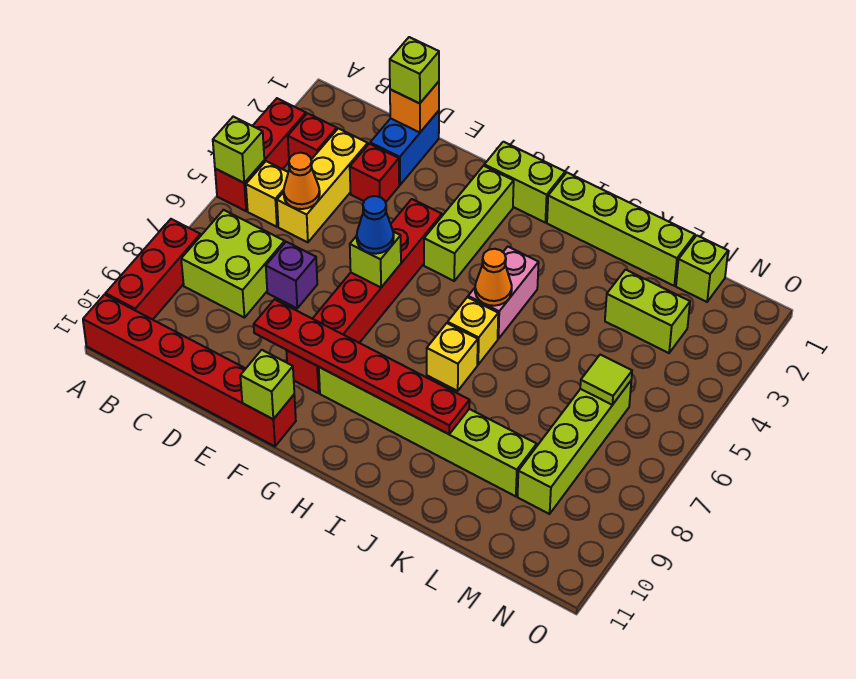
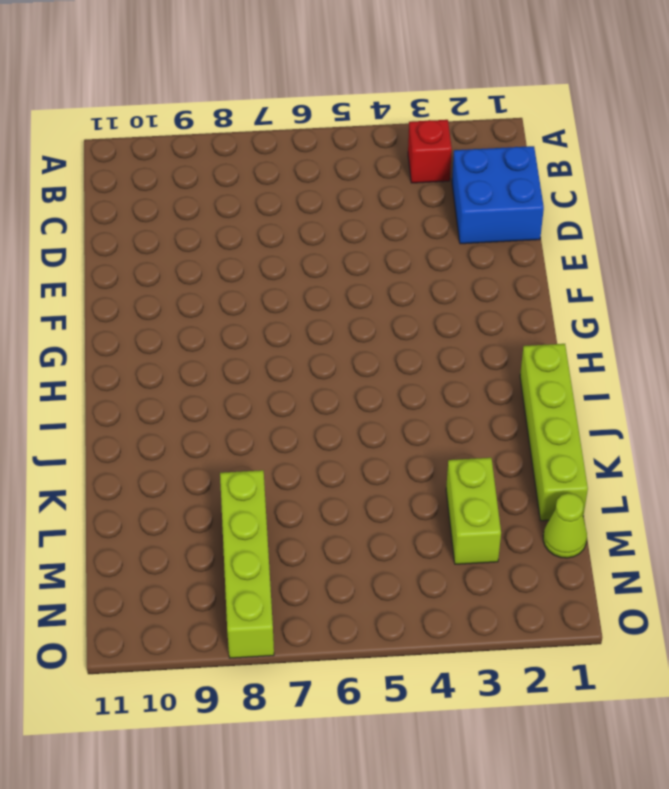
blue 2x2 brick [452,146,544,244] -> blue 1x2 brick [370,111,439,185]
lime 1x4 brick [220,470,274,658] -> lime 1x4 brick turned to [517,381,631,514]
lime 1x1 cone [543,493,587,558] -> lime 1x1 brick [676,235,728,302]
none -> red 1x3 brick [215,98,306,211]
none -> red 1x3 brick [106,219,201,320]
none -> red 1x6 brick [83,295,296,446]
none -> yellow 1x1 brick [246,161,288,227]

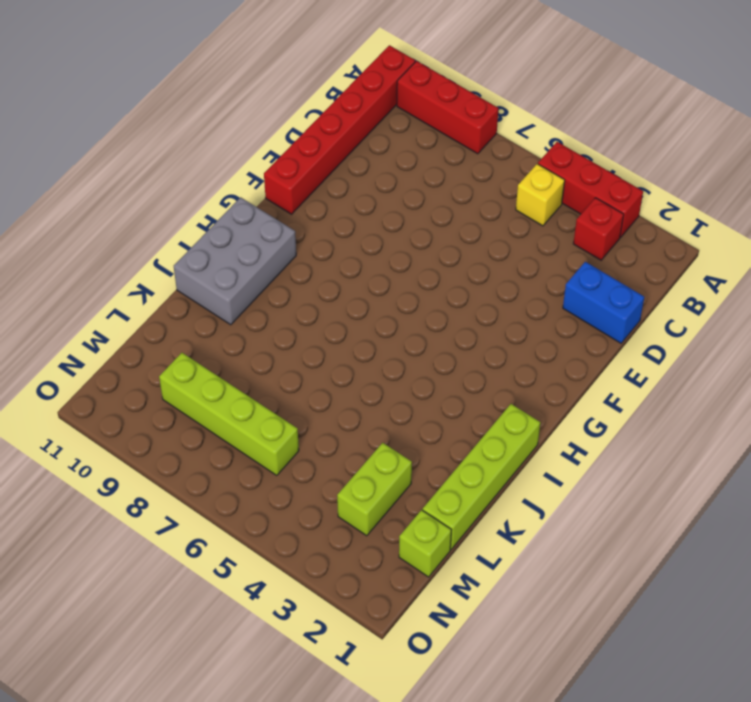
grey 2x3 brick [174,197,296,325] -> none
none -> lime 2x2 brick [181,210,285,318]
none -> yellow 1x3 brick [277,128,368,242]
none -> red 1x1 brick [350,144,399,202]
none -> purple 1x1 brick [266,242,317,308]

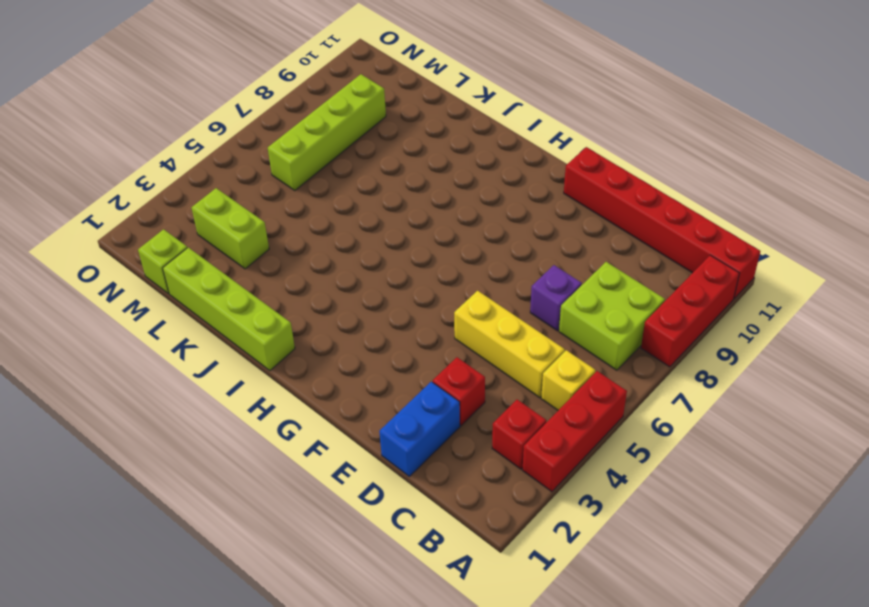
yellow 1x3 brick [454,291,565,398] -> yellow 1x3 brick turned to [277,128,368,242]
none -> red 1x6 brick [286,199,442,393]
none -> lime 1x2 brick [484,142,565,222]
none -> lime 1x3 brick [424,166,514,281]
none -> lime 1x6 brick [319,367,537,496]

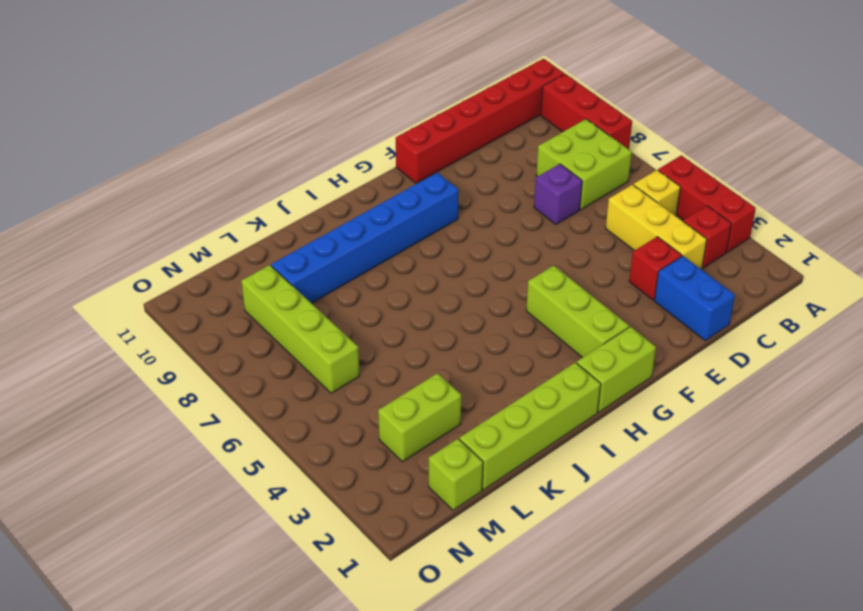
blue 1x6 brick [271,172,459,303] -> lime 1x6 brick [319,367,537,496]
none -> red 1x6 brick [286,199,442,393]
none -> pink 1x2 brick [468,247,539,339]
none -> yellow 1x1 brick [448,297,498,365]
none -> yellow 1x1 brick [427,323,478,391]

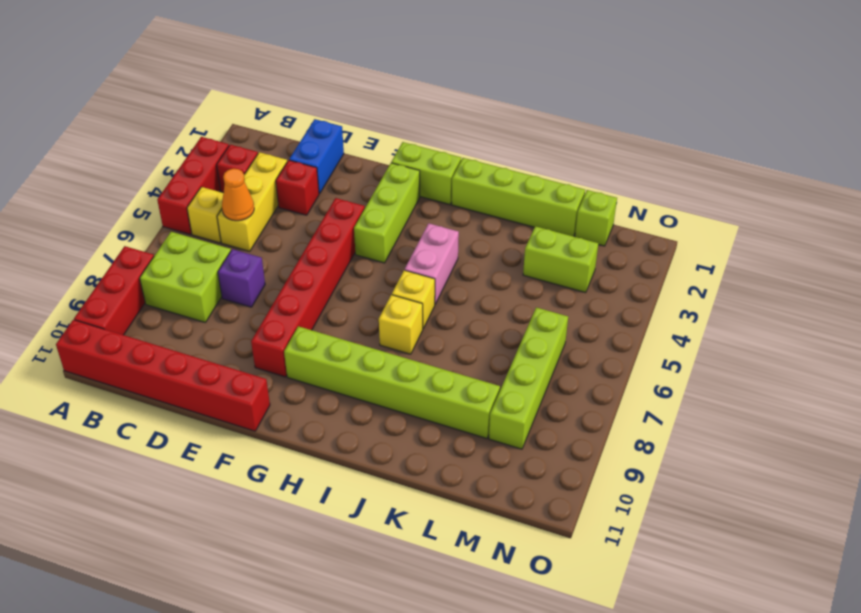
none -> lime 1x1 brick [213,117,264,183]
none -> orange 1x1 brick [390,82,439,132]
none -> red 1x6 plate [254,299,470,434]
none -> lime 1x1 brick [350,232,401,287]

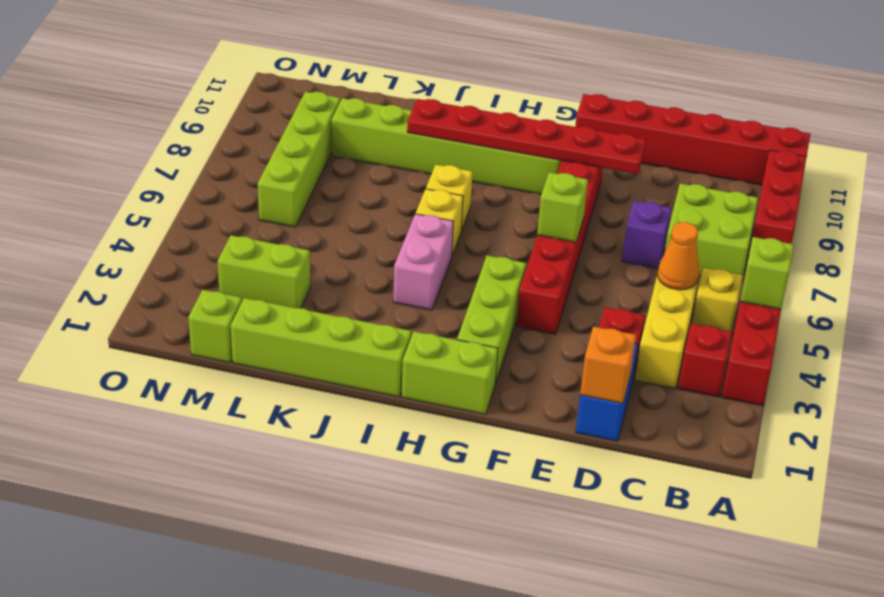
none -> lime 1x1 brick [240,350,294,419]
none -> orange 1x1 cone [475,249,512,306]
none -> lime 1x1 tile [580,355,632,405]
none -> lime 1x1 brick [390,37,439,103]

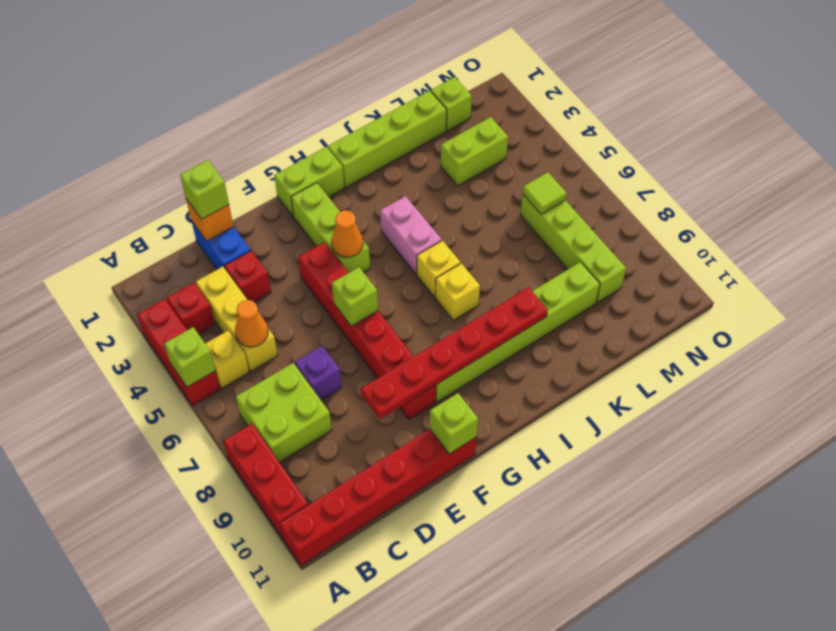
orange 1x1 cone [331,210,363,257] -> orange 1x1 cone moved to [475,249,512,306]
none -> blue 1x1 cone [357,196,394,254]

